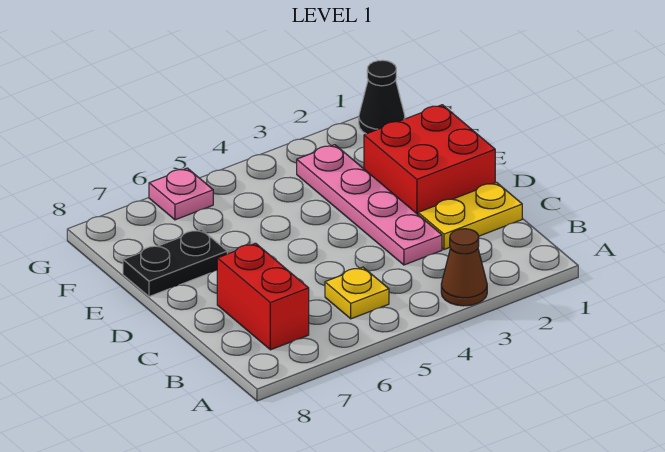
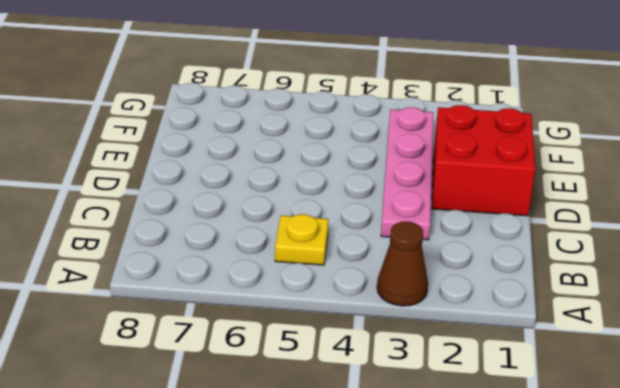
none -> red 1x2 brick [217,243,309,350]
none -> yellow 1x2 plate [418,182,522,250]

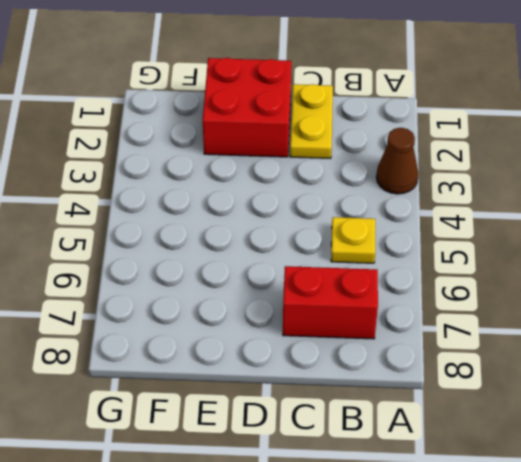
none -> pink 1x4 plate [297,145,442,265]
none -> black 1x2 plate [123,229,227,297]

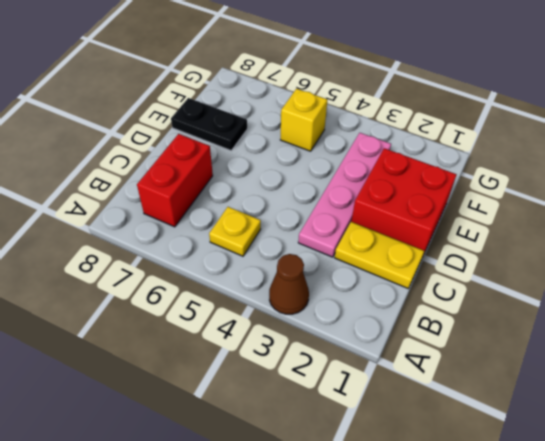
yellow 1x1 brick [280,89,327,151] -> none
none -> black 1x1 cone [359,60,405,134]
none -> pink 1x1 plate [149,168,213,220]

